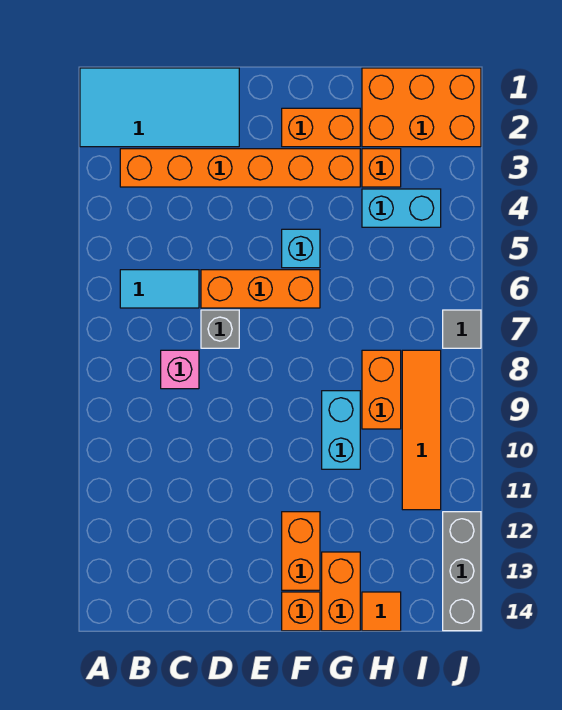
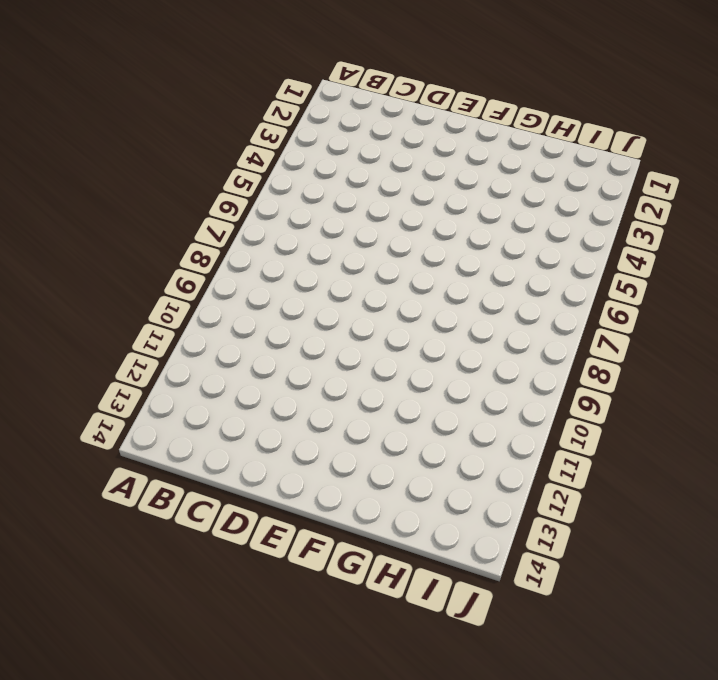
none -> cyan 2x4 tile [80,68,239,147]
none -> orange 1x6 brick [120,149,360,187]
none -> cyan 1x2 tile [120,270,199,308]

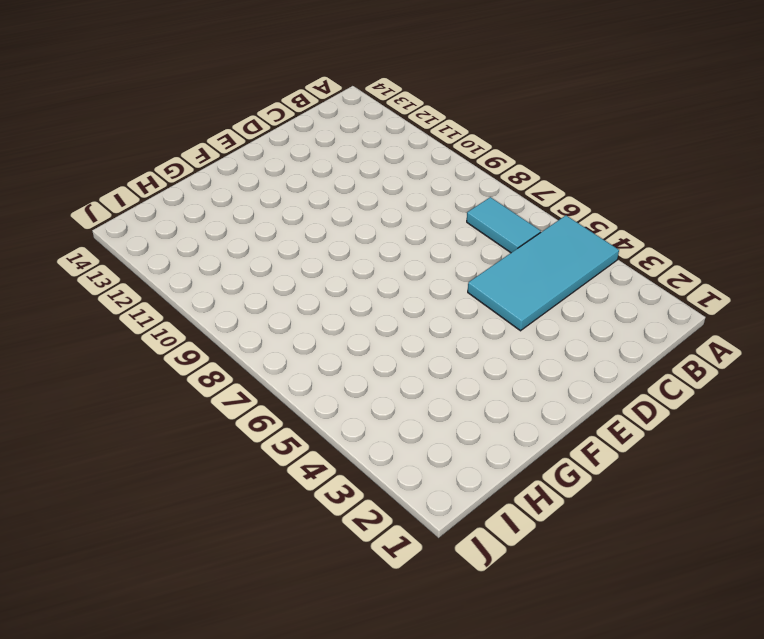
cyan 2x4 tile [468,215,619,331] -> cyan 2x4 tile moved to [80,68,239,147]
cyan 1x2 tile [467,197,541,253] -> cyan 1x2 tile turned to [120,270,199,308]
none -> orange 1x6 brick [120,149,360,187]
none -> pink 1x1 brick [161,350,199,389]
none -> orange 1x3 brick [201,270,320,308]

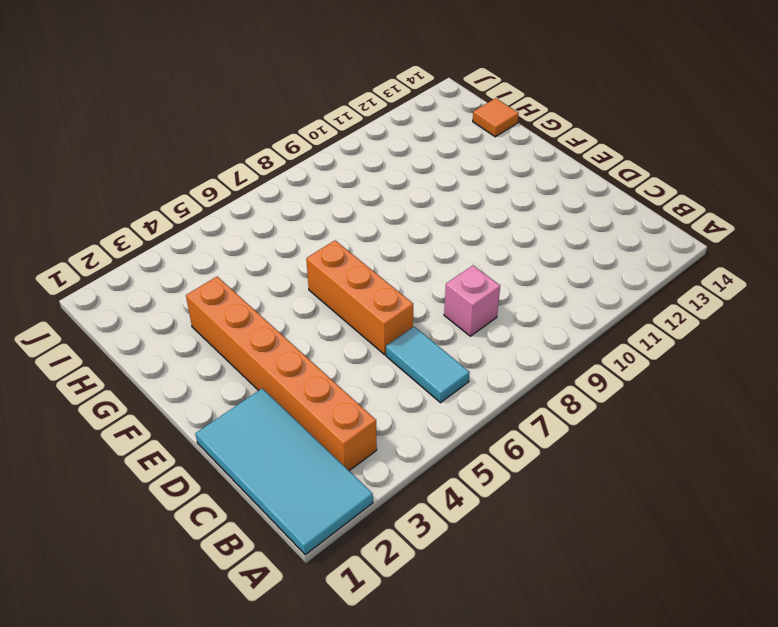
none -> grey 1x1 brick [201,310,239,348]
none -> orange 1x2 brick [282,108,360,147]
none -> cyan 1x1 brick [282,229,320,268]

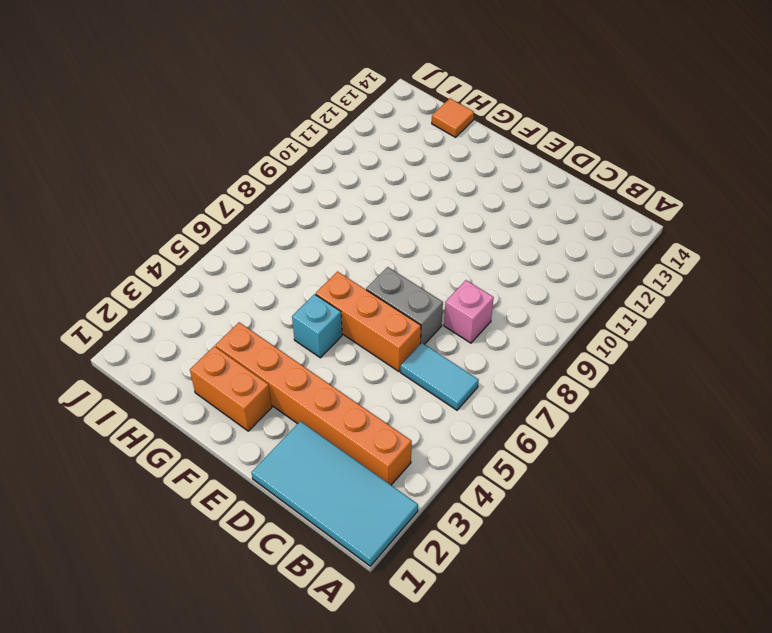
grey 1x2 brick [366,267,443,344] -> grey 1x1 brick [201,310,239,348]
none -> orange 1x2 brick [282,512,320,590]
none -> orange 1x1 brick [282,592,320,631]
none -> cyan 1x2 brick [322,391,360,469]

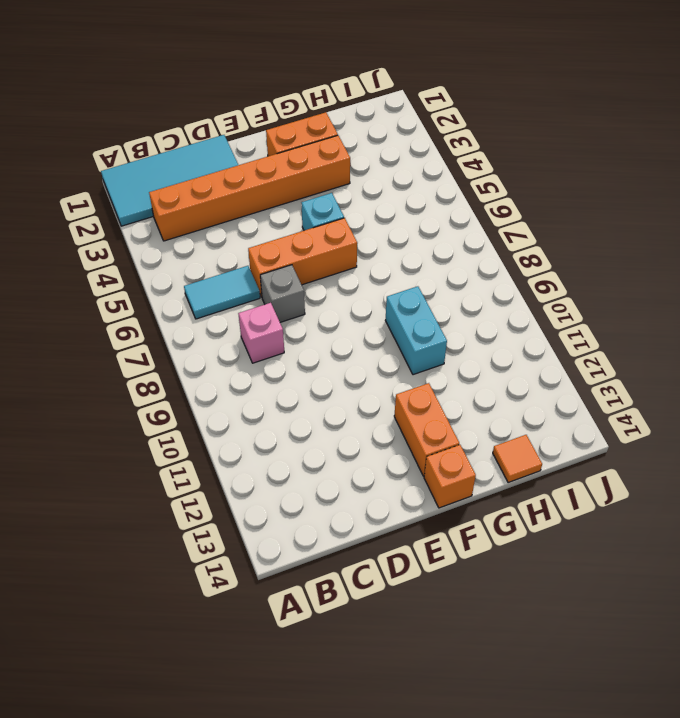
none -> orange 1x2 brick [322,552,360,631]
none -> orange 2x3 brick [362,68,481,147]
none -> orange 1x1 brick [362,149,401,187]

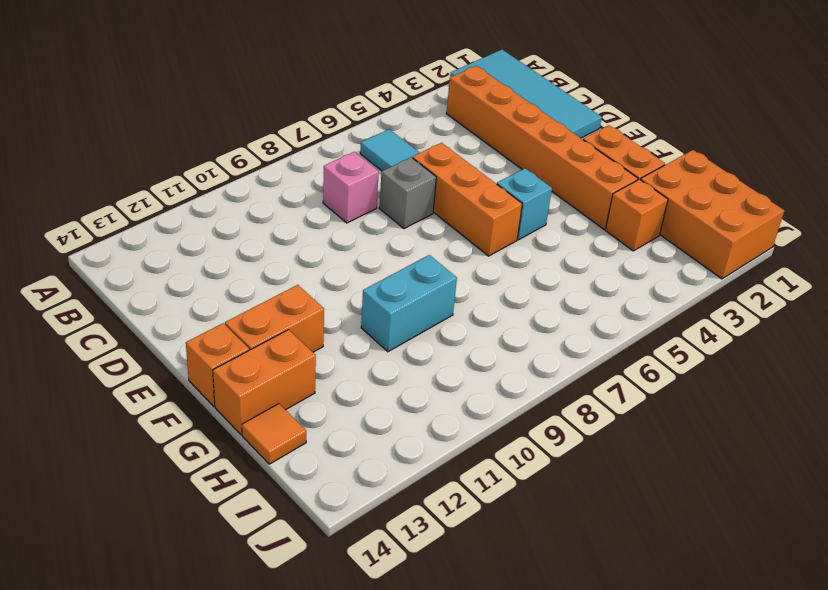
none -> cyan 1x2 brick [362,189,441,227]
none -> orange 1x2 brick [362,350,401,429]
none -> orange 1x4 tile [402,350,441,510]

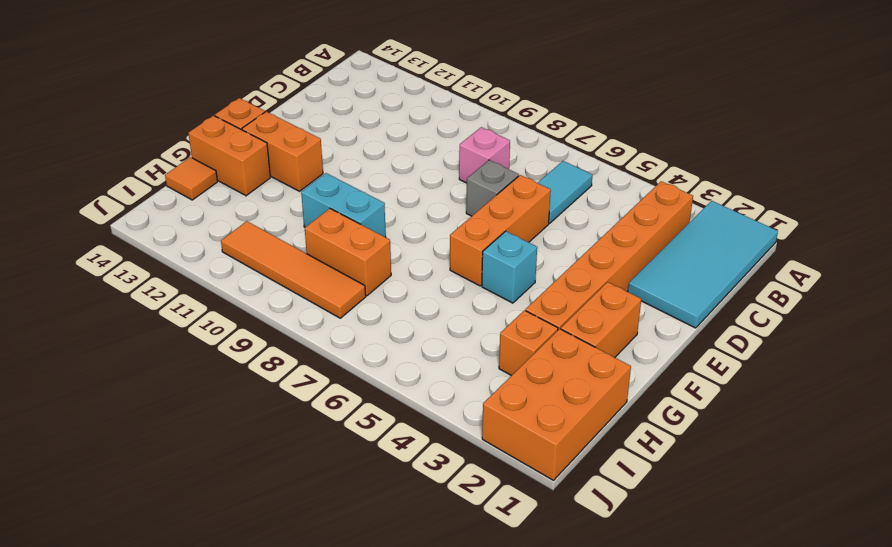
none -> cyan 1x2 brick [362,189,441,227]
none -> grey 1x1 tile [443,310,481,348]
none -> grey 1x3 brick [443,512,481,631]

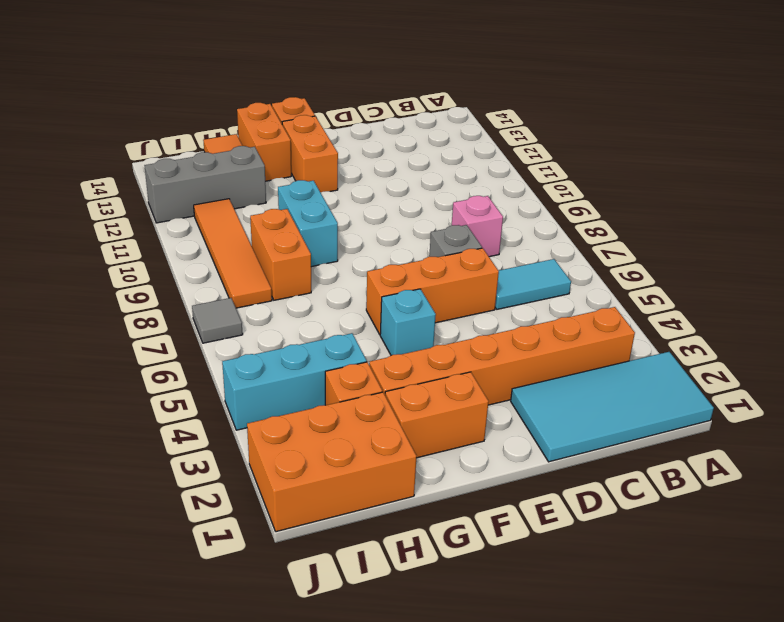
cyan 1x3 brick [222,333,367,430] -> cyan 1x2 brick [362,189,441,227]
grey 1x3 brick [144,146,266,223] -> grey 1x3 brick turned to [443,512,481,631]

